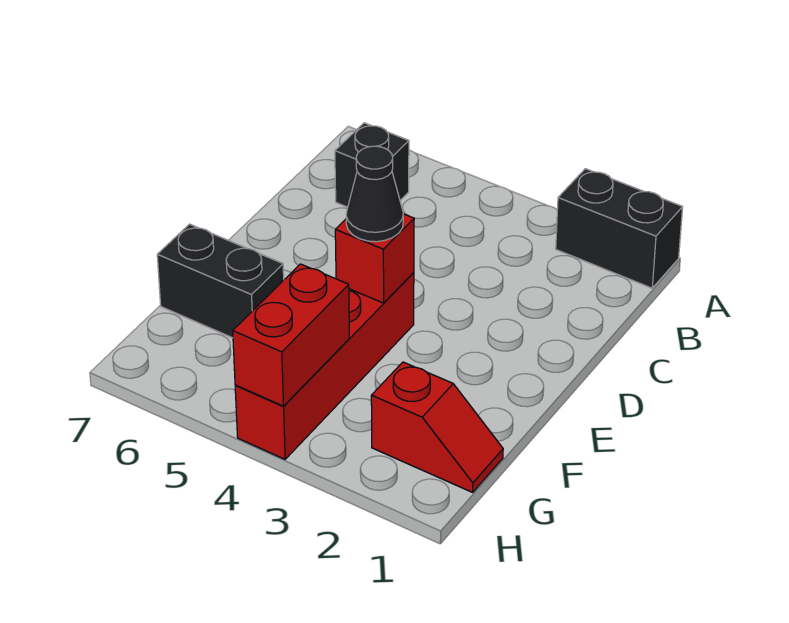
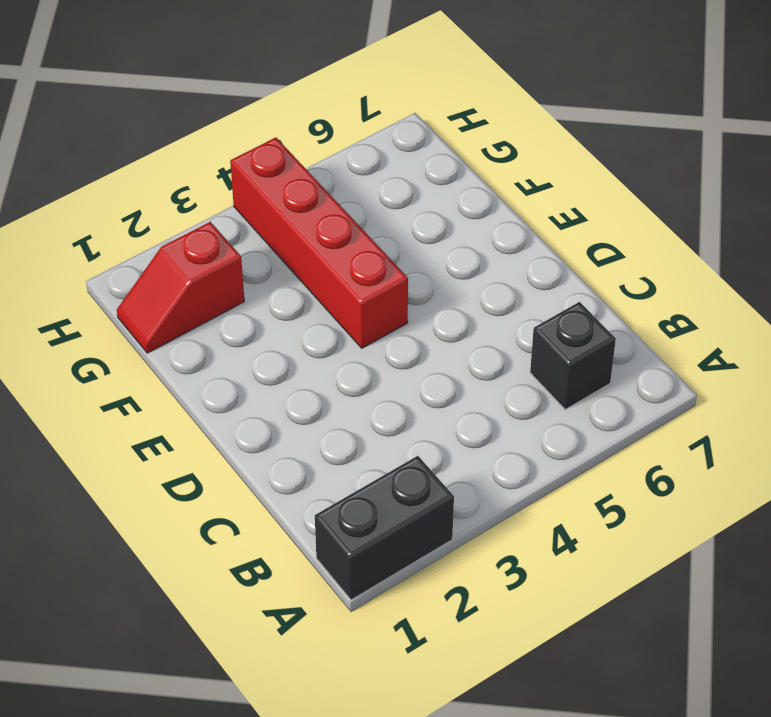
none -> black 1x2 brick [157,224,284,338]
none -> red 1x1 brick [335,214,414,303]

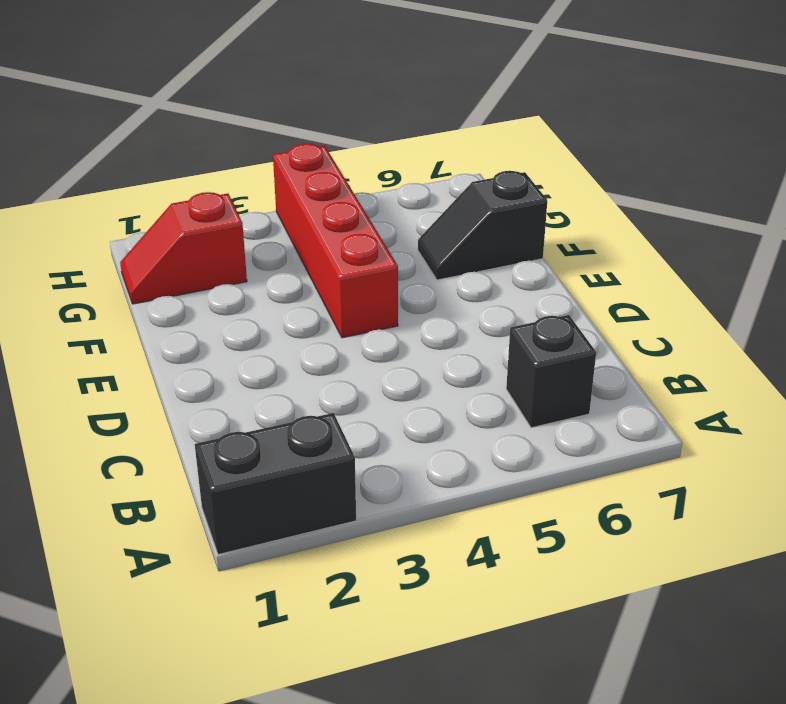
black 1x2 slope [418,171,547,280] -> black 1x2 brick [157,224,284,338]
none -> red 1x1 brick [335,214,414,303]
none -> red 1x2 brick [233,264,349,406]

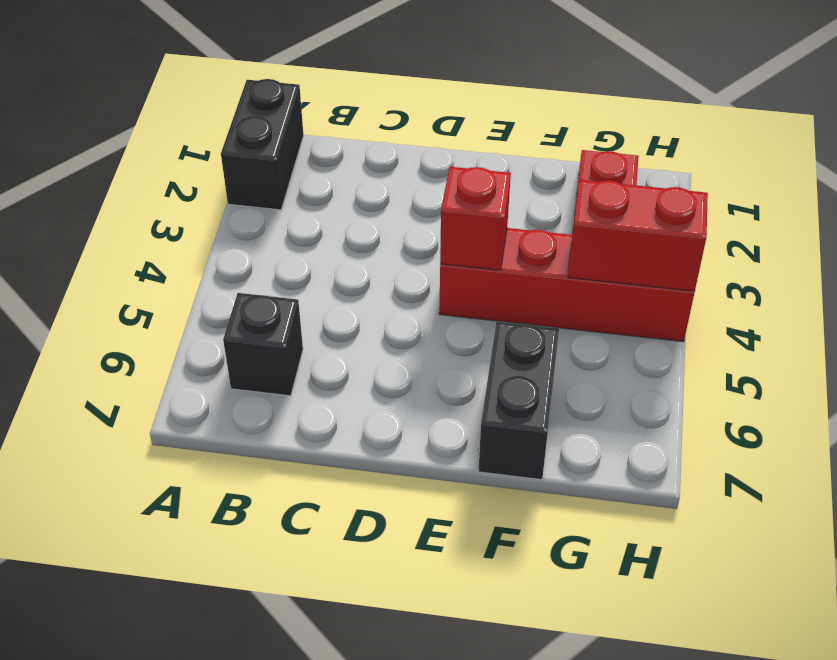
none -> black 1x1 cone [346,146,403,242]

